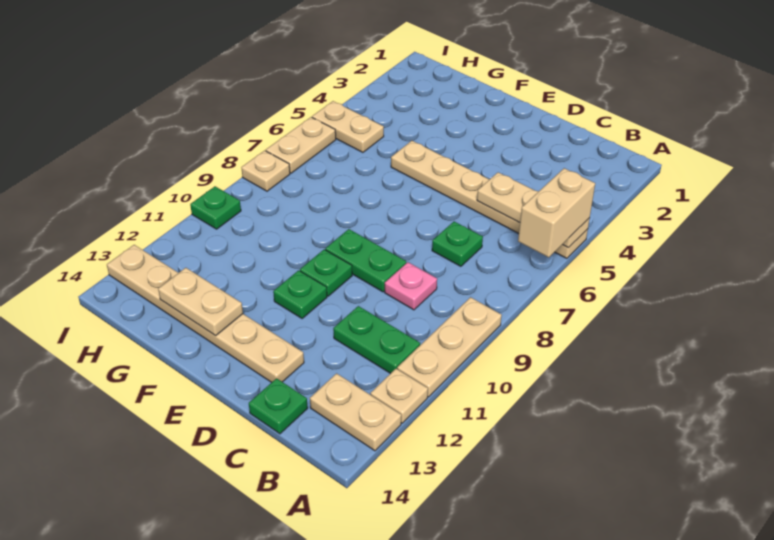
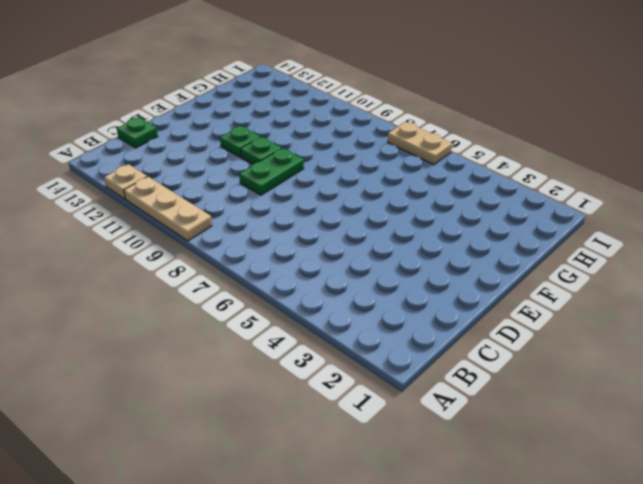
none -> tan 1x6 plate [391,141,588,258]
none -> tan 1x2 plate [310,373,401,451]
none -> green 1x2 plate [333,306,420,374]

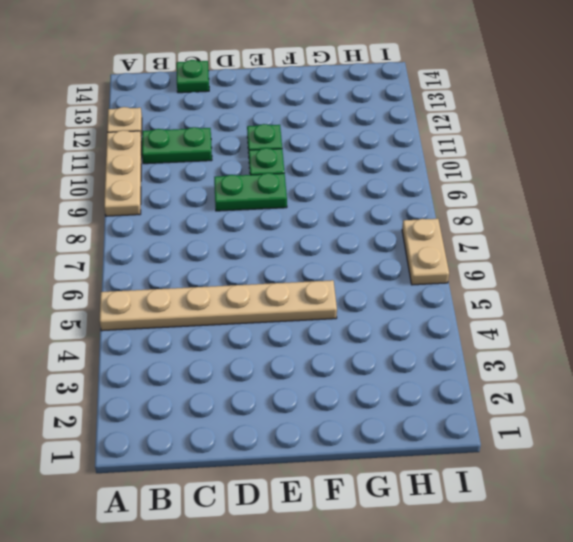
none -> tan 1x2 plate [310,373,401,451]
none -> green 1x1 plate [432,221,483,266]
none -> pink 1x1 plate [385,262,437,310]

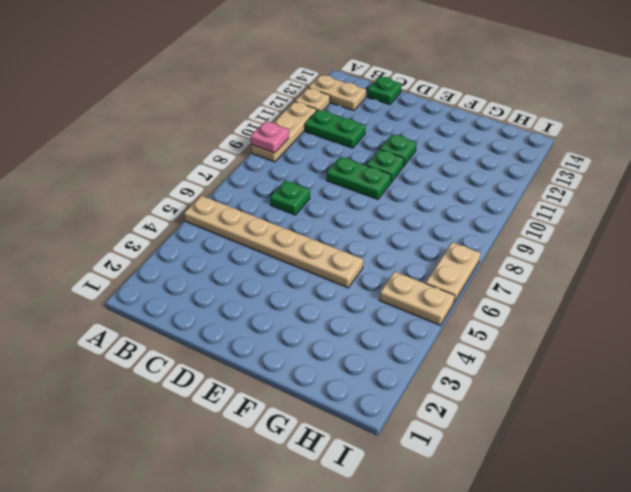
pink 1x1 plate [251,121,289,153] -> pink 1x1 plate moved to [385,262,437,310]
none -> tan 1x6 plate [107,245,304,382]
none -> tan 1x1 plate [241,151,290,191]
none -> green 1x1 plate [190,186,241,229]

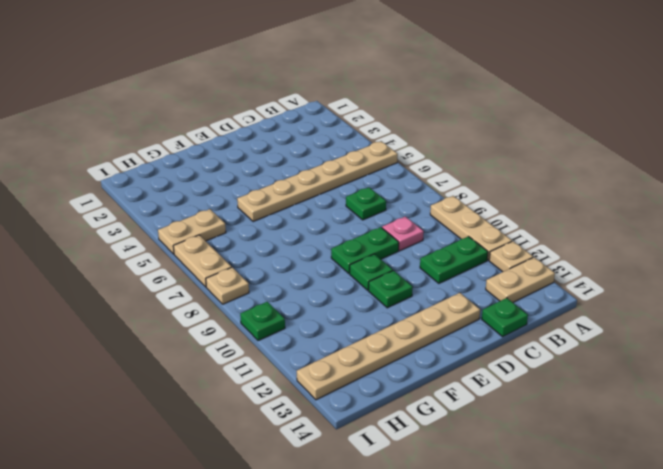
none -> tan 1x3 plate [477,172,590,248]
none -> tan 1x2 plate [158,268,243,336]
none -> tan 1x2 brick [518,168,595,257]

